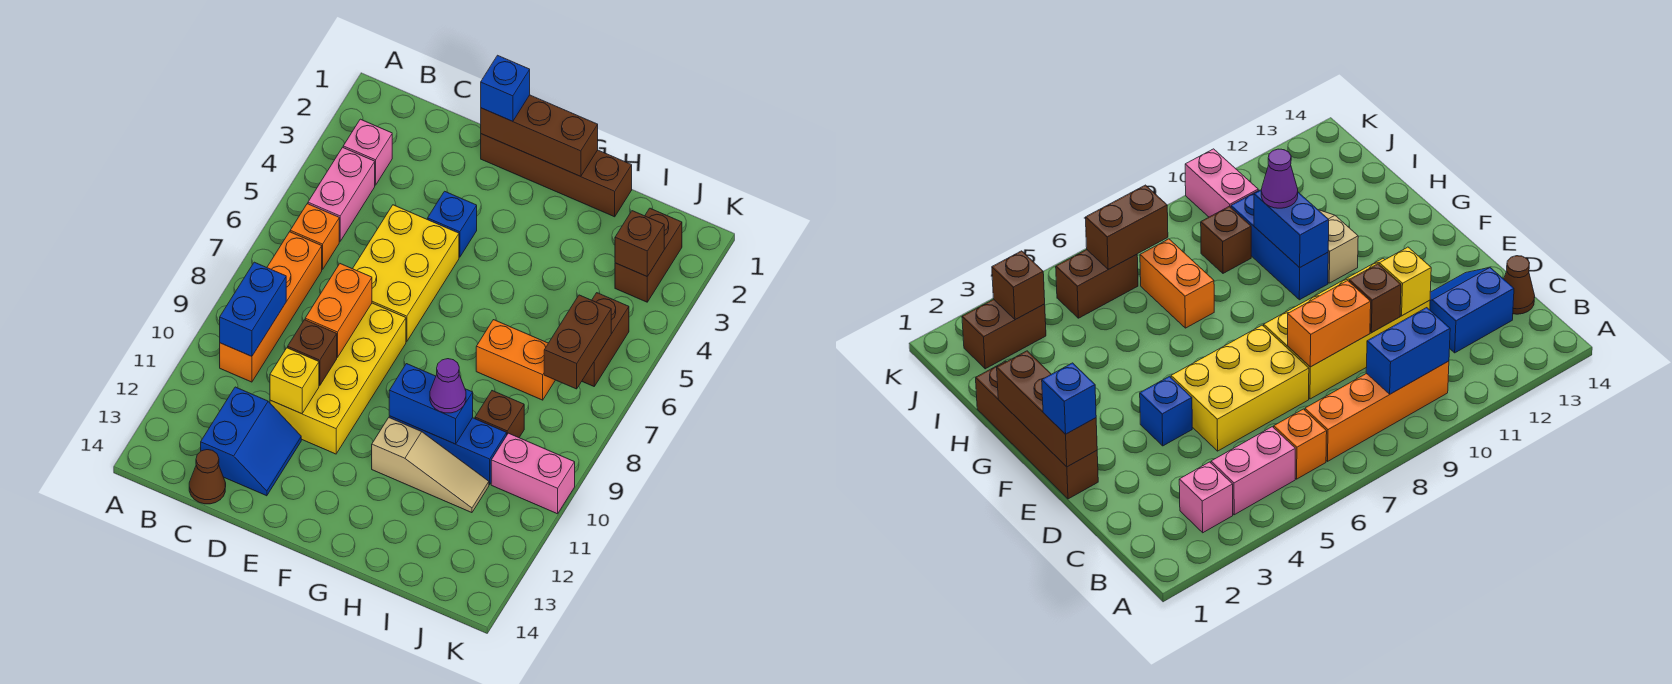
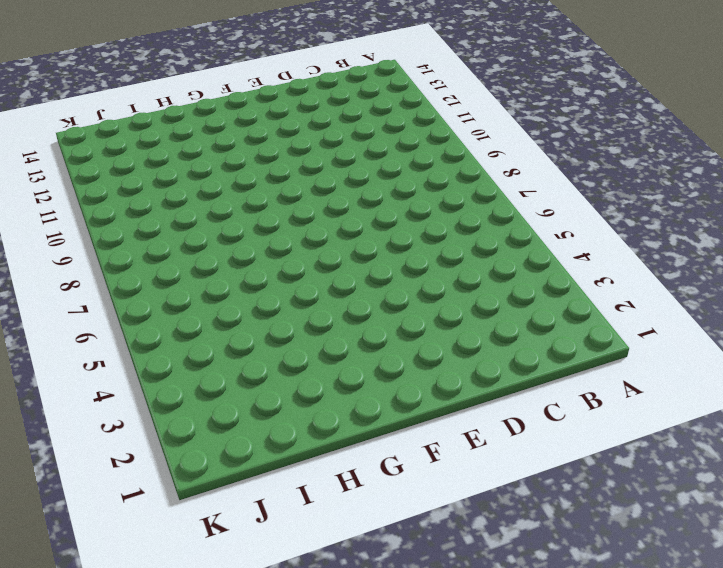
none -> pink 1x1 brick [343,119,392,185]
none -> pink 1x2 brick [308,147,375,241]
none -> orange 1x1 brick [290,204,339,270]

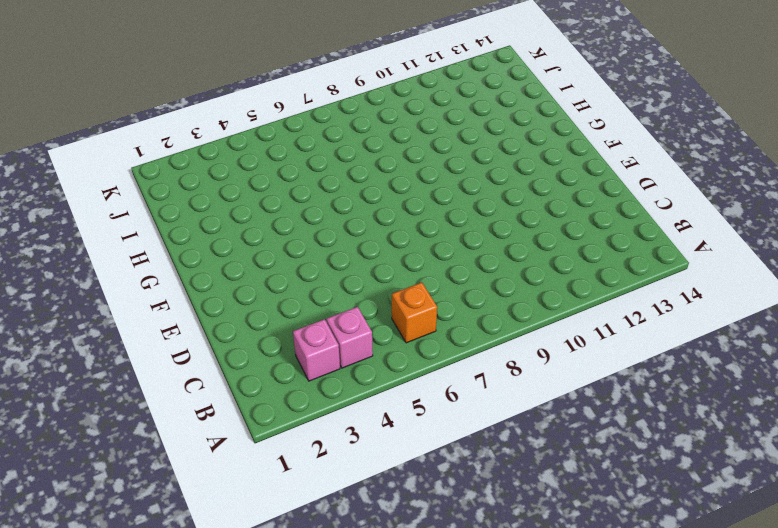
pink 1x1 brick [326,307,373,368] -> pink 1x2 brick [308,147,375,241]
none -> orange 1x4 brick [220,232,322,382]
none -> blue 2x2 slope [201,387,301,496]
none -> brown 1x1 cone [189,450,226,504]

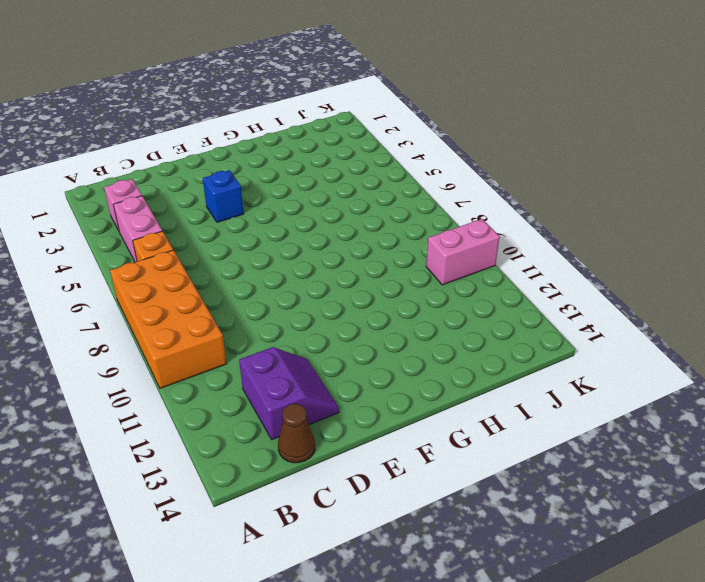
orange 2x4 brick [110,250,227,388] -> orange 1x4 brick [220,232,322,382]
purple 2x2 slope [239,347,339,440] -> blue 2x2 slope [201,387,301,496]
none -> yellow 2x3 brick [353,205,459,342]
none -> yellow 2x4 brick [270,303,406,454]
none -> brown 1x4 brick [481,134,632,217]

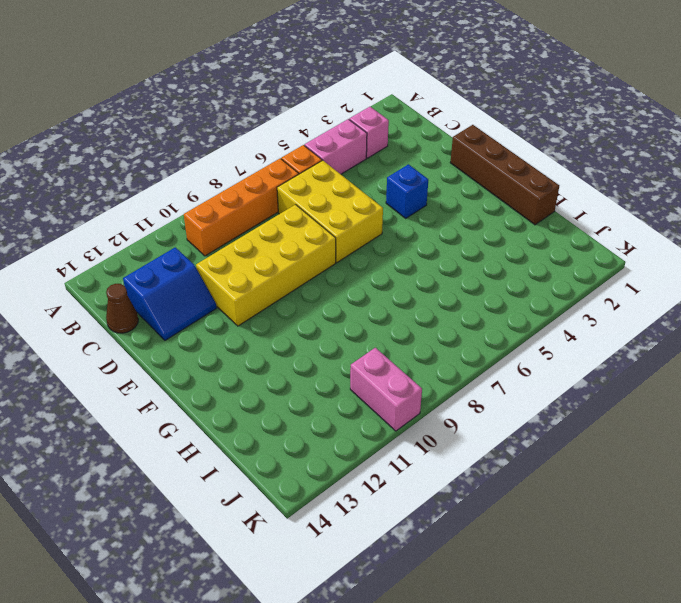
yellow 2x3 brick [277,160,383,262] -> yellow 2x3 brick turned to [353,205,459,342]
none -> blue 1x3 brick [389,416,507,484]
none -> tan 1x3 slope [372,418,489,513]
none -> orange 1x2 brick [476,320,555,400]

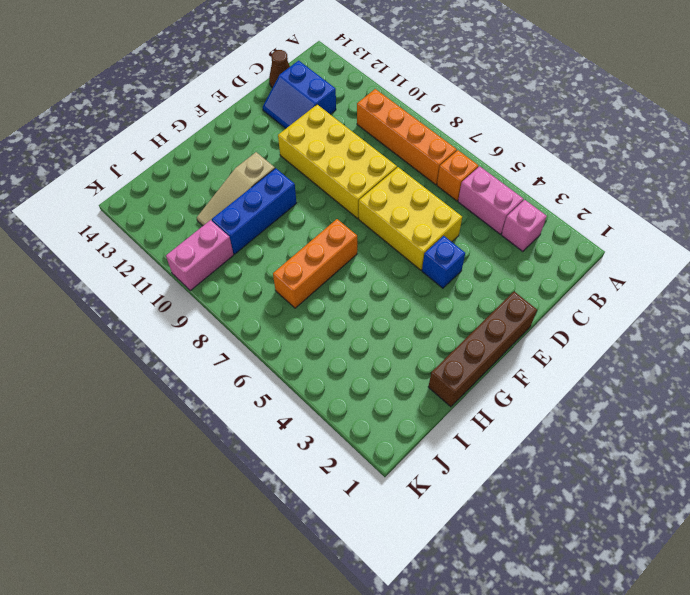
orange 1x3 brick [273,219,357,308] -> orange 1x2 brick [476,320,555,400]
none -> brown 1x1 brick [475,391,524,438]
none -> brown 1x2 brick [615,208,682,302]
none -> brown 1x2 brick [582,293,629,386]

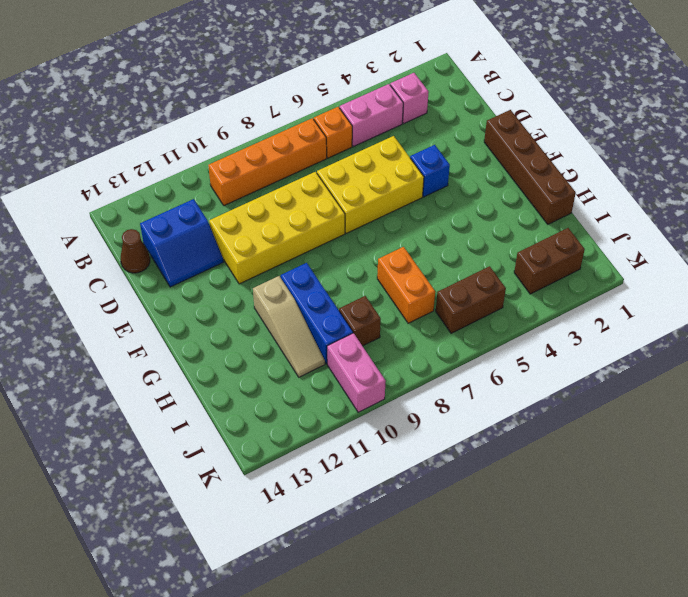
none -> blue 1x2 brick [220,262,286,356]
none -> orange 1x2 brick [305,264,372,357]
none -> brown 1x1 brick [288,320,337,386]

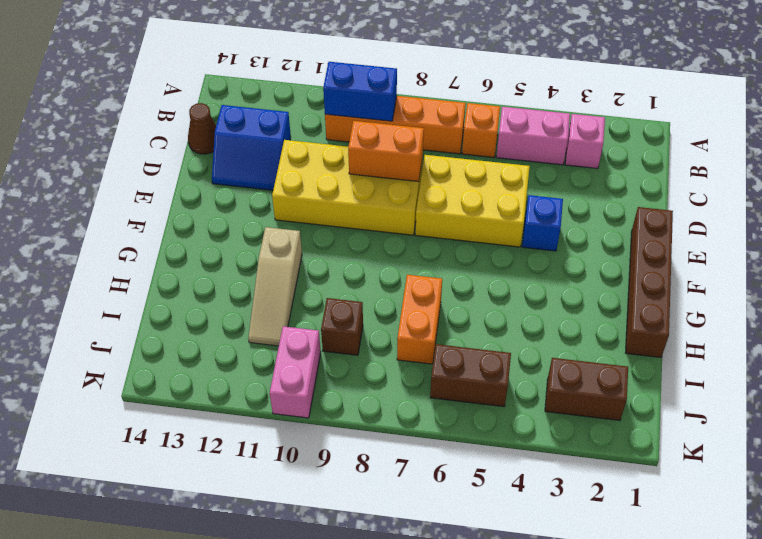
none -> blue 1x3 brick [389,416,507,484]
none -> brown 1x1 brick [288,320,337,386]
none -> yellow 1x1 brick [270,348,319,414]

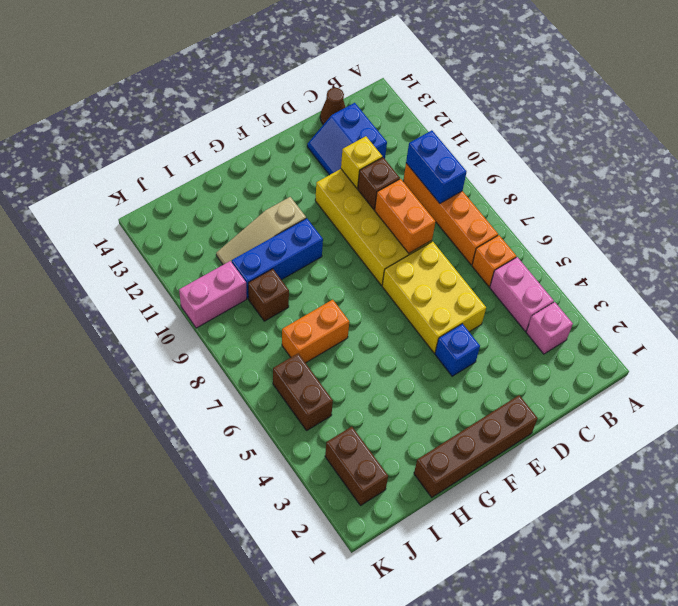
none -> brown 1x3 brick [481,95,598,177]
none -> blue 1x2 brick [389,364,473,444]
none -> brown 1x1 brick [615,211,664,276]

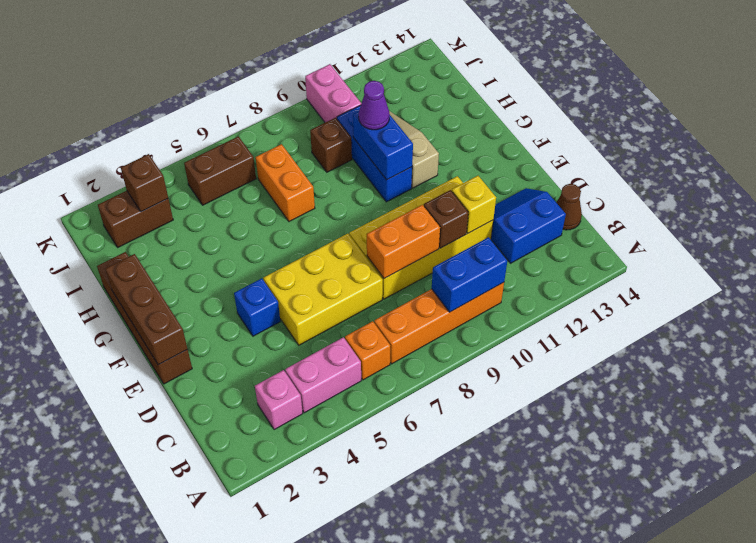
none -> brown 1x2 brick [544,295,611,389]
none -> blue 1x1 brick [481,55,530,121]

